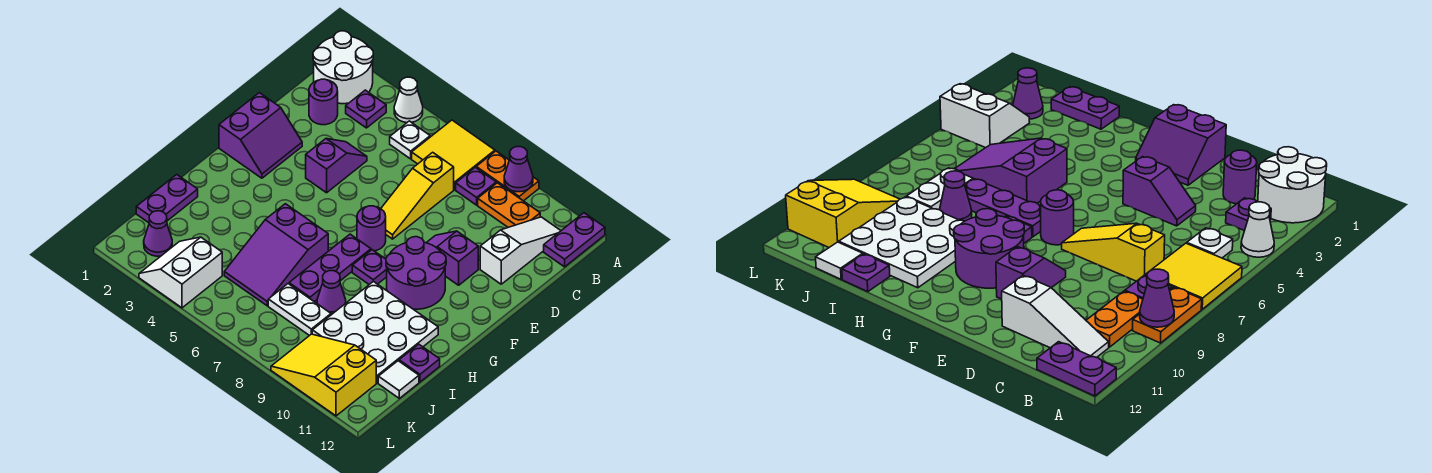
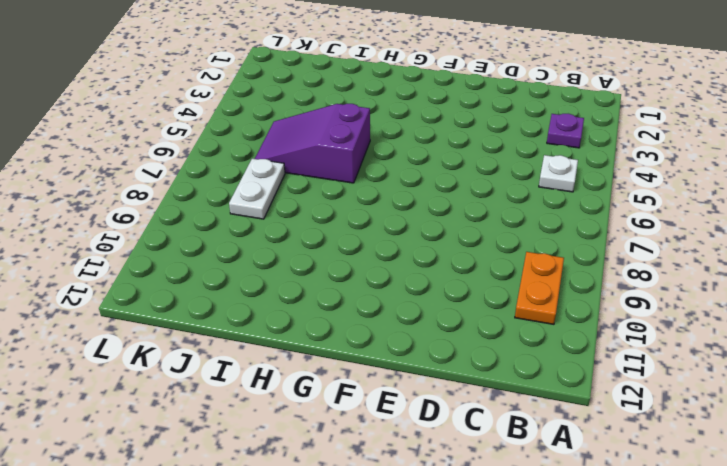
none -> white 2x2 round brick [313,31,373,104]
none -> white 1x1 cone [394,77,423,123]
none -> yellow 2x2 tile [412,120,495,190]
none -> orange 1x2 plate [476,151,539,201]

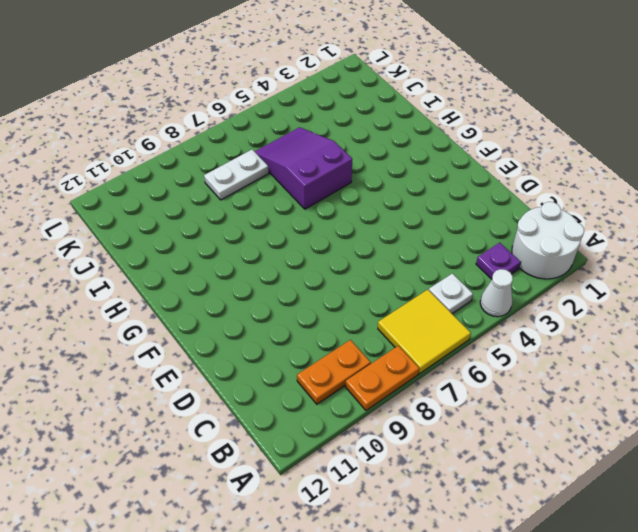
none -> purple 1x2 plate [544,213,605,267]
none -> purple 1x1 plate [456,167,496,205]
none -> white 1x3 slope [480,217,561,284]
none -> purple 1x1 round brick [309,79,338,125]

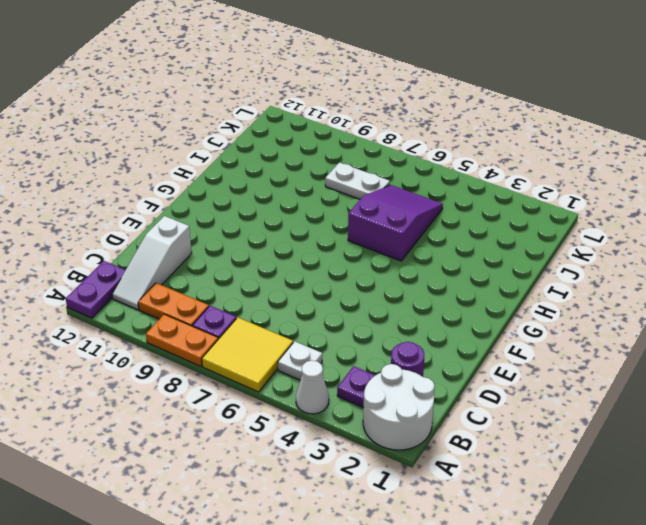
none -> yellow 1x3 slope [381,152,454,239]
none -> purple 1x2 slope [306,139,367,193]
none -> purple 2x2 slope [219,93,302,178]
none -> purple 1x2 slope [426,231,478,285]

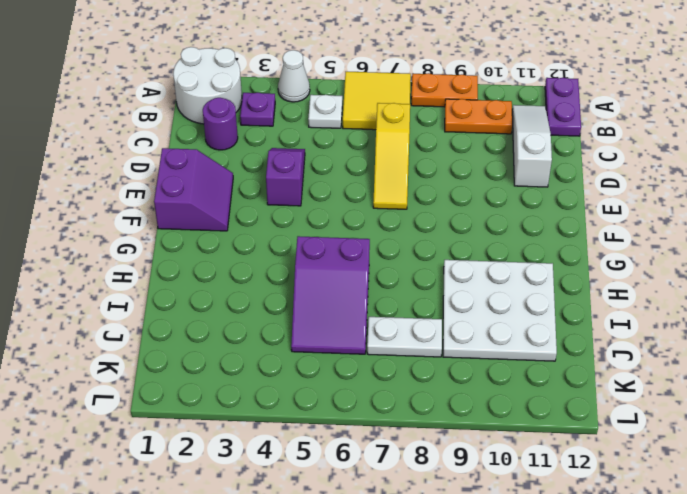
none -> purple 1x1 plate [456,167,496,205]
none -> purple 1x2 slope [426,231,478,285]
none -> purple 1x1 round brick [357,206,386,251]
none -> purple 2x2 round brick [386,237,446,309]

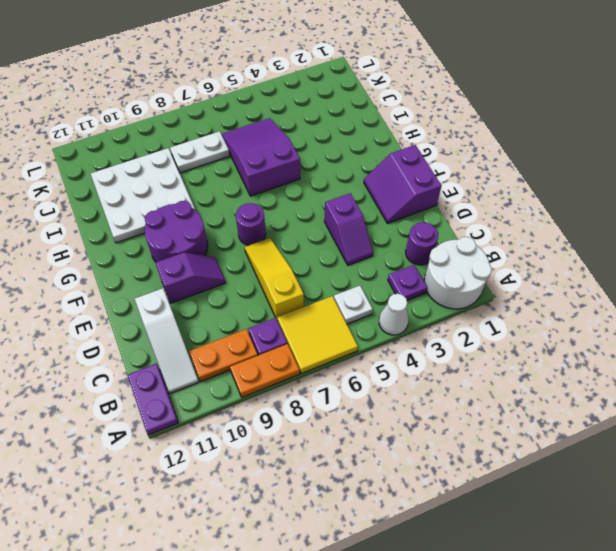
none -> purple 1x3 plate [289,234,371,302]
none -> purple 1x1 plate [352,250,387,284]
none -> purple 1x2 plate [136,174,198,223]
none -> purple 1x1 cone [317,271,346,315]

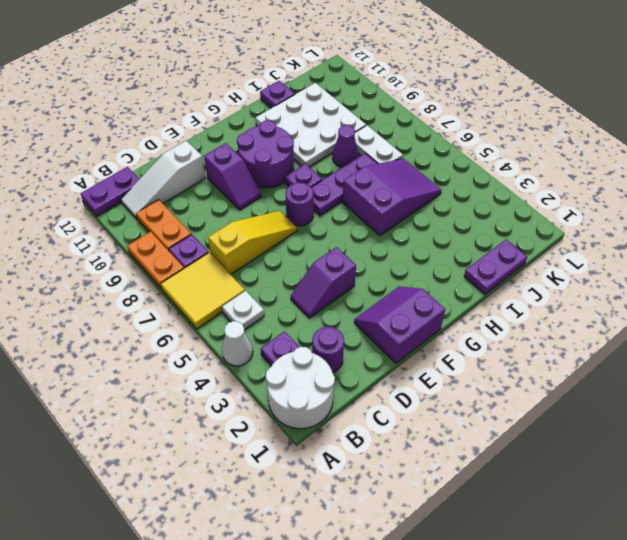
none -> white 1x1 tile [378,361,419,398]
none -> purple 1x1 cone [144,211,172,256]
none -> white 2x2 slope [139,237,222,308]
none -> yellow 2x3 slope [271,334,376,416]

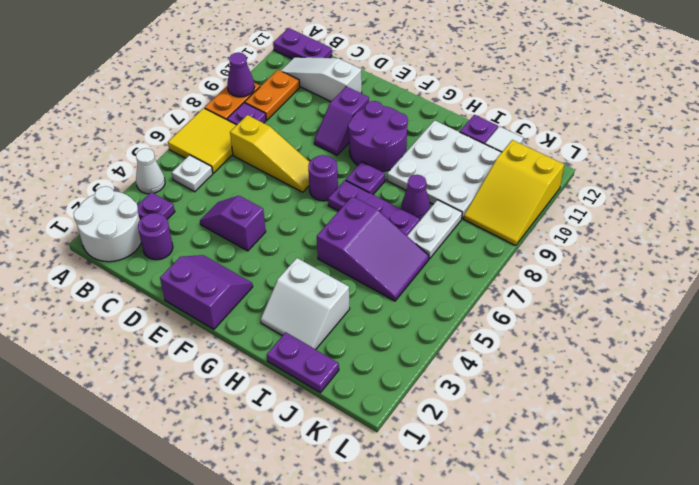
white 2x2 slope [261,258,350,350] -> white 2x2 slope moved to [139,237,222,308]
none -> purple 1x1 cone [144,211,172,256]

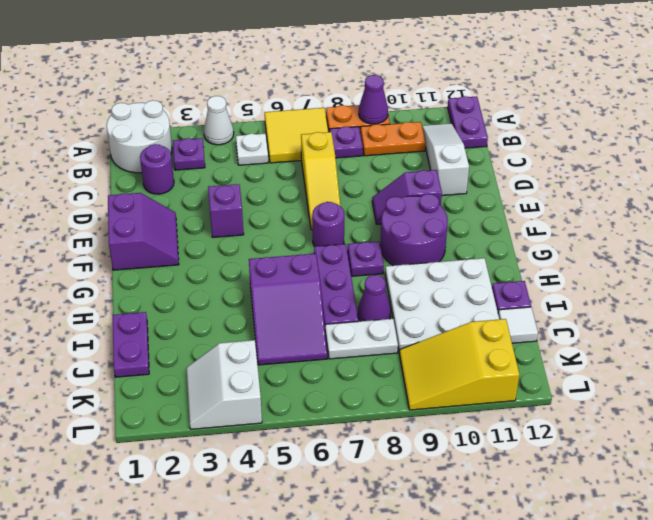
none -> purple 1x1 cone [144,211,172,256]

